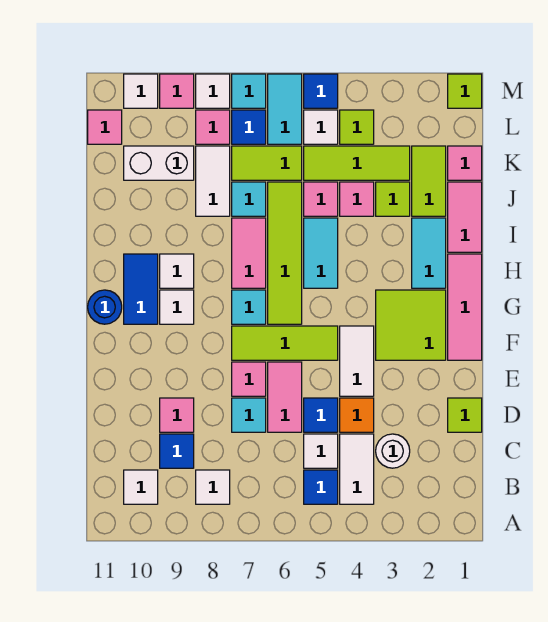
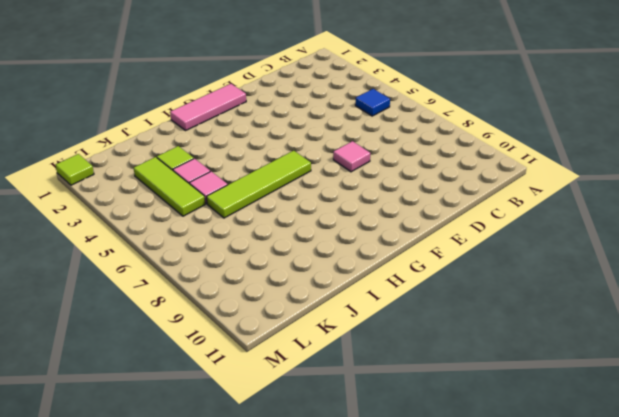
none -> white 1x2 tile [340,434,374,504]
none -> white 1x1 tile [196,470,230,504]
none -> white 1x1 tile [124,470,158,504]
none -> white 1x1 round brick [376,434,410,468]

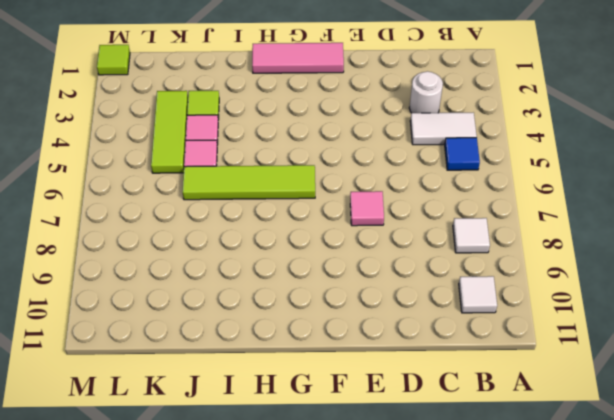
none -> white 1x1 tile [304,434,338,468]
none -> blue 1x1 tile [160,434,194,468]
none -> lime 1x1 tile [448,398,482,432]
none -> orange 1x1 tile [340,398,374,432]

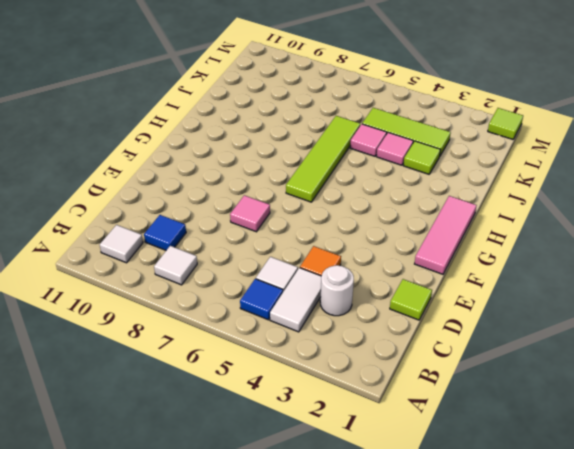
none -> blue 1x1 tile [304,398,338,432]
none -> pink 1x2 tile [268,362,302,432]
none -> cyan 1x1 tile [232,398,266,432]
none -> pink 1x1 tile [160,398,194,432]

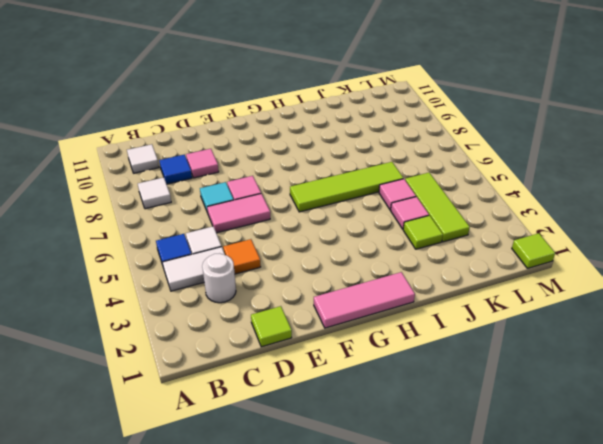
none -> blue 1x1 tile [304,398,338,432]
none -> white 1x2 tile [340,326,374,396]
none -> lime 2x2 tile [376,290,446,360]
none -> lime 1x3 tile [232,326,338,360]

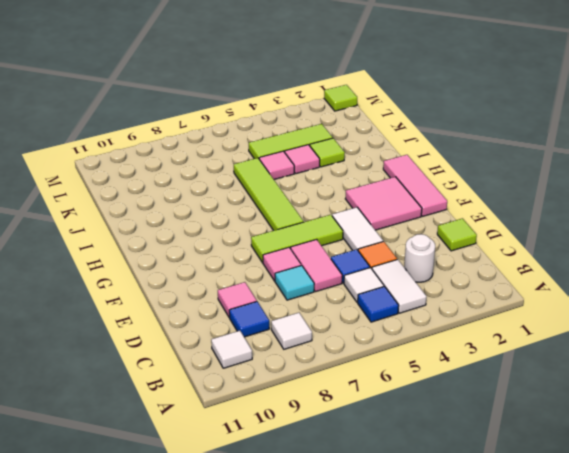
pink 2x2 tile [345,177,422,230] -> lime 2x2 tile [376,290,446,360]
none -> cyan 1x1 tile [232,290,266,324]
none -> white 1x1 tile [160,290,194,324]
none -> blue 1x2 tile [124,254,158,324]
none -> blue 1x1 round brick [88,290,122,324]

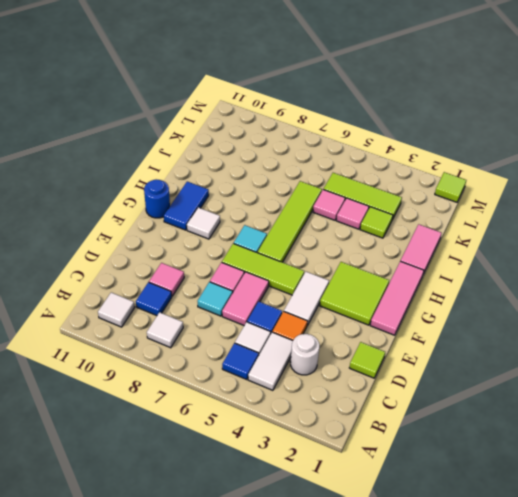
none -> cyan 1x2 tile [412,218,446,288]
none -> cyan 1x2 tile [304,218,338,288]
none -> pink 1x2 tile [232,218,266,288]
none -> white 1x1 tile [160,254,194,288]

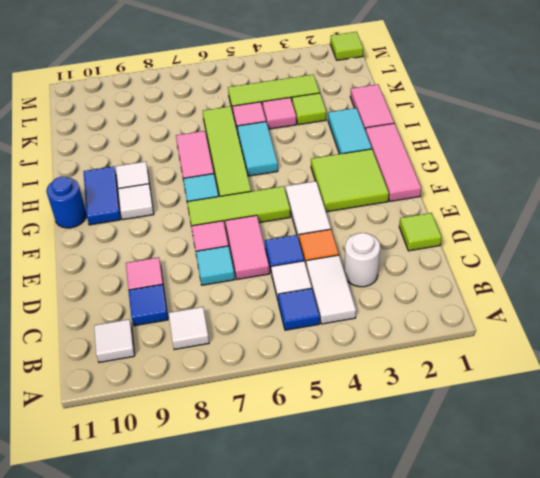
none -> lime 1x2 tile [412,146,446,216]
none -> cyan 1x1 tile [232,182,266,216]
none -> white 1x2 tile [196,146,230,216]
none -> pink 1x1 tile [448,146,482,180]

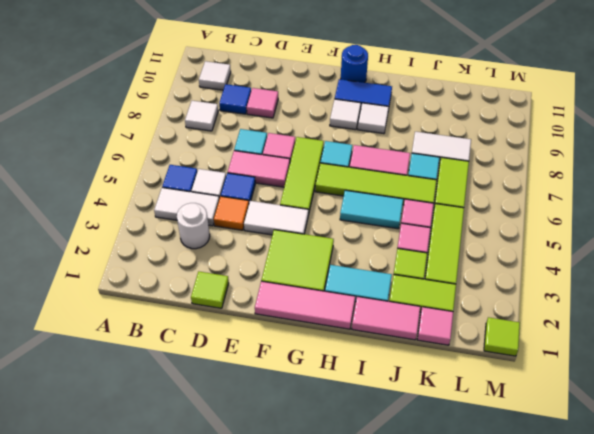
none -> white 1x2 brick [124,146,194,180]
none -> lime 1x1 tile [340,110,374,144]
none -> white 1x1 tile [304,110,338,144]
none -> cyan 1x2 tile [268,74,302,144]

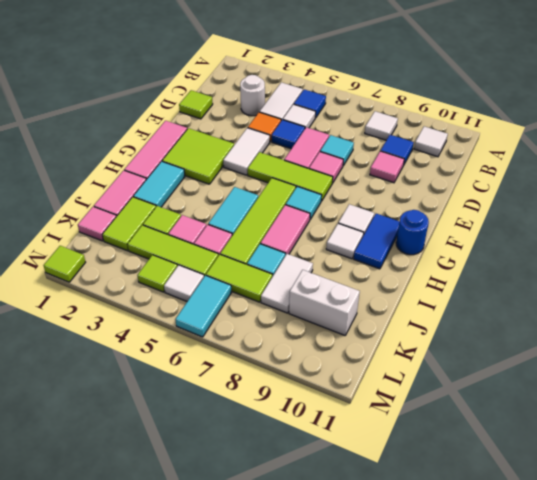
none -> blue 1x1 tile [232,110,266,144]
none -> pink 1x1 tile [196,110,230,144]
none -> pink 1x1 tile [88,110,122,144]
none -> blue 1x1 tile [304,74,338,108]

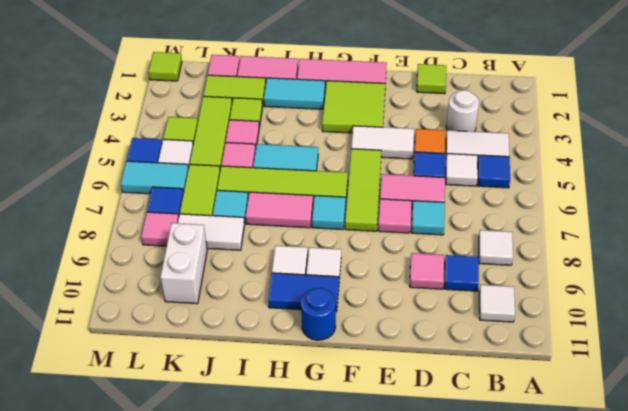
none -> pink 1x1 tile [88,110,122,144]
none -> cyan 1x1 tile [232,74,266,108]
none -> white 1x1 tile [196,74,230,108]
none -> pink 1x1 tile [160,74,194,108]

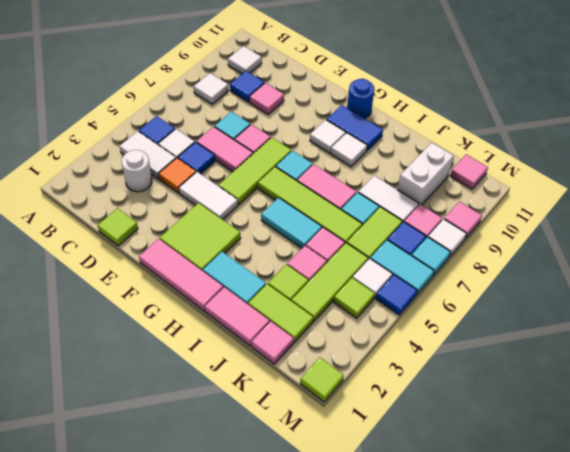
none -> white 1x1 tile [124,74,158,108]

